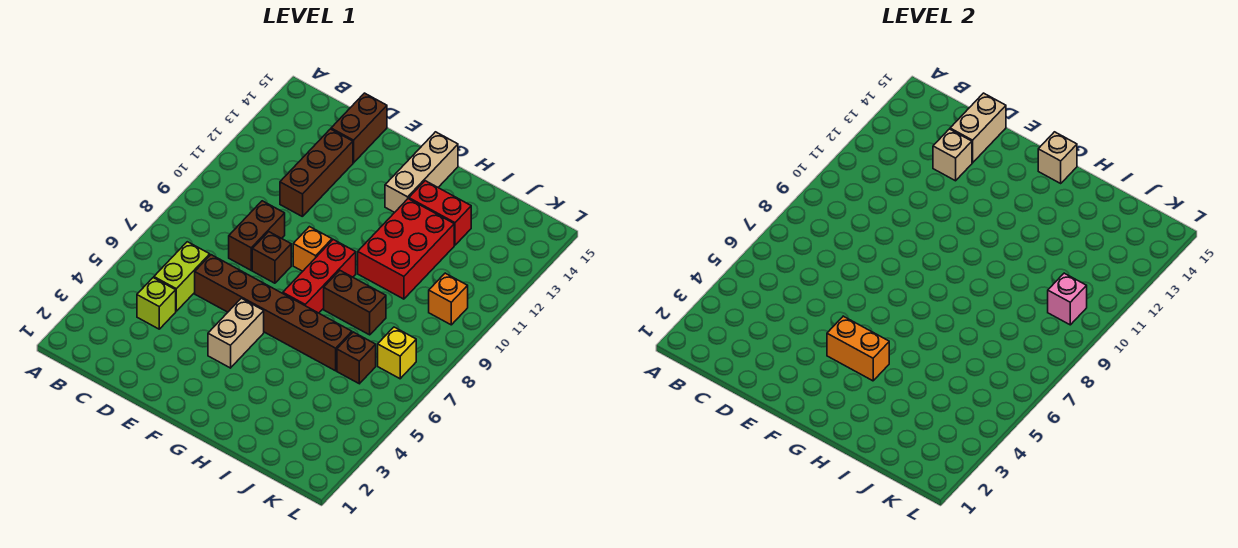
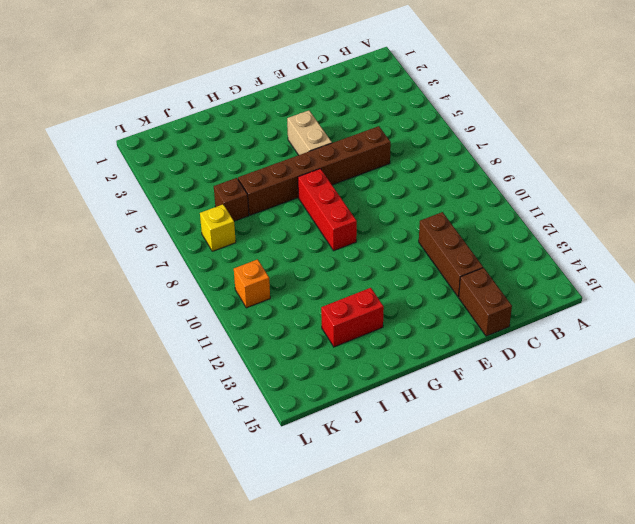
none -> lime 1x1 brick [137,278,176,329]
none -> lime 1x2 brick [154,242,210,311]
none -> brown 1x2 brick [229,201,285,270]

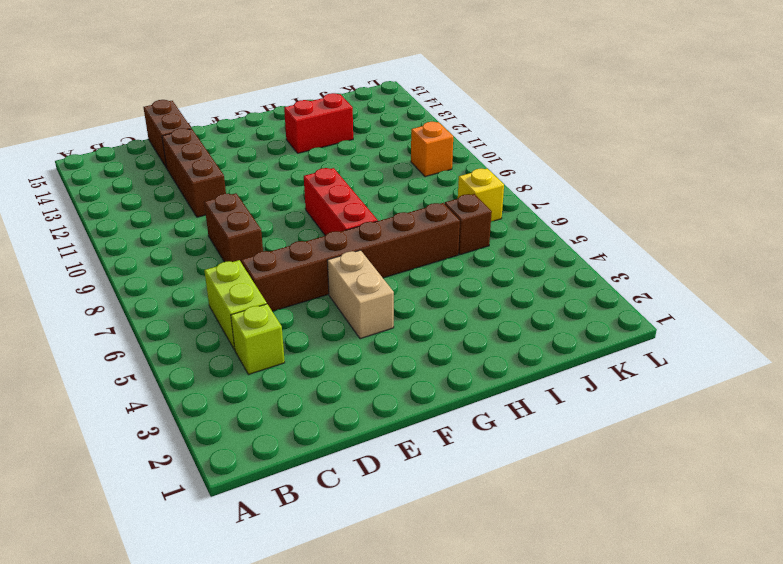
none -> brown 1x1 brick [252,232,291,283]
none -> orange 1x1 brick [293,227,332,271]
none -> tan 1x3 brick [385,132,458,212]

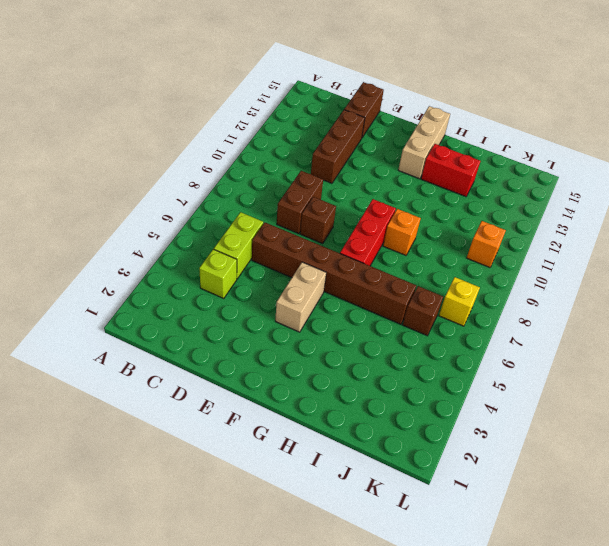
orange 1x1 brick [383,209,421,255] -> orange 1x1 brick moved to [293,227,332,271]
none -> brown 1x2 brick [324,271,386,335]
none -> red 2x3 brick [358,199,454,299]
none -> tan 1x1 brick [933,129,972,181]

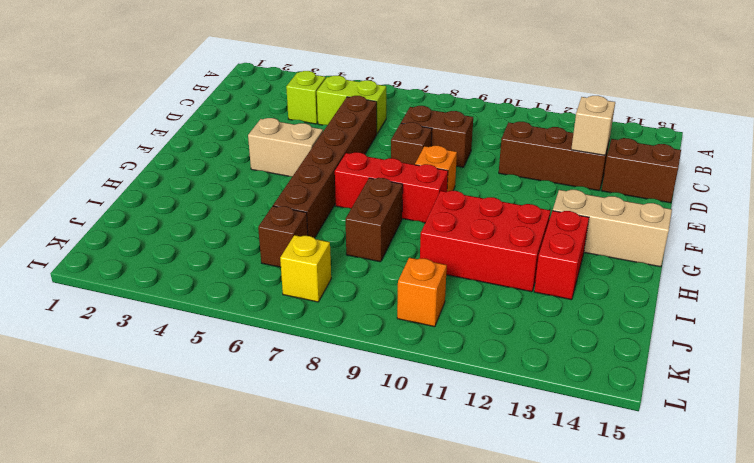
none -> tan 1x2 brick [950,93,1006,163]
none -> orange 1x2 brick [827,316,889,381]
none -> tan 1x1 brick [1038,132,1077,183]

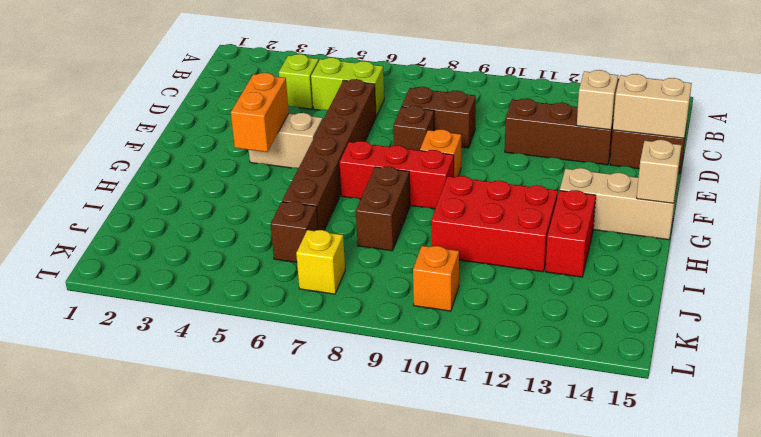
none -> pink 1x1 brick [1048,273,1087,325]

